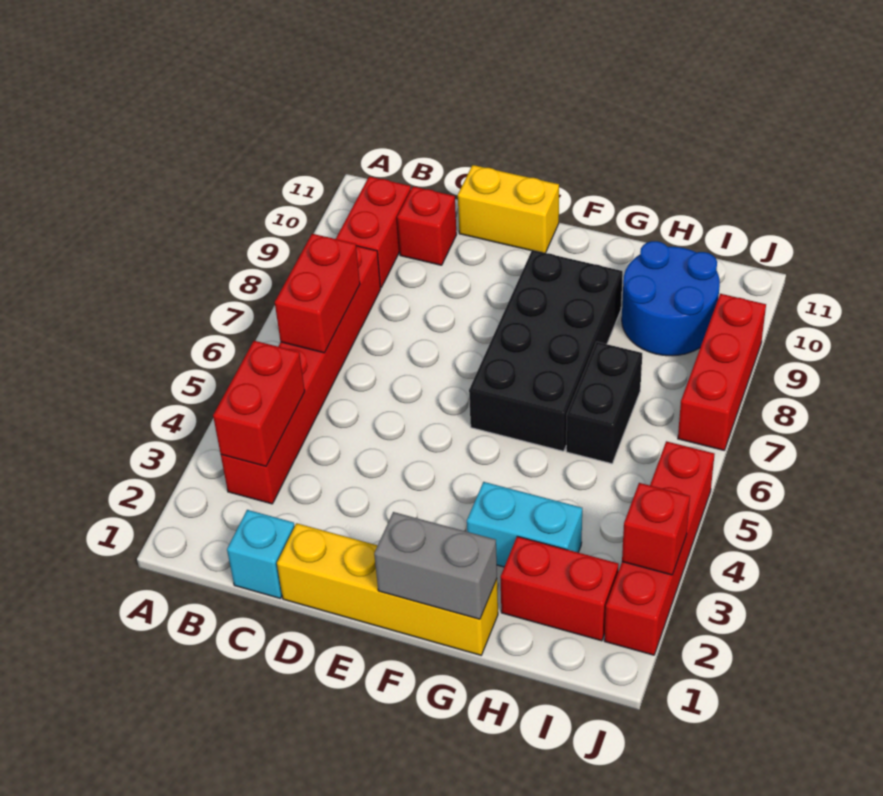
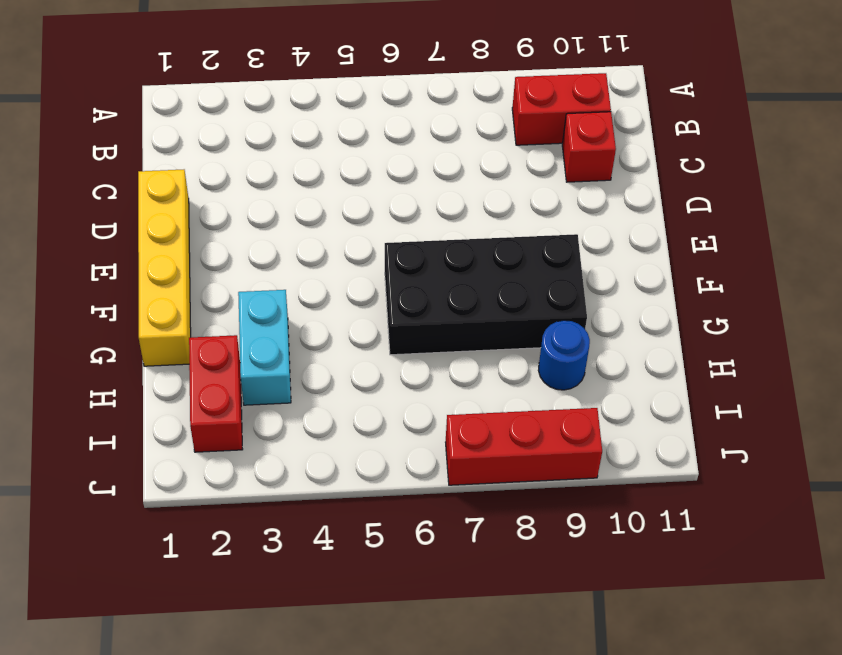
blue 1x1 round brick [538,320,590,390] -> blue 2x2 round brick [622,241,720,356]
none -> red 1x6 brick [221,246,381,504]
none -> cyan 1x1 brick [227,510,295,598]
none -> yellow 1x2 brick [458,165,559,253]

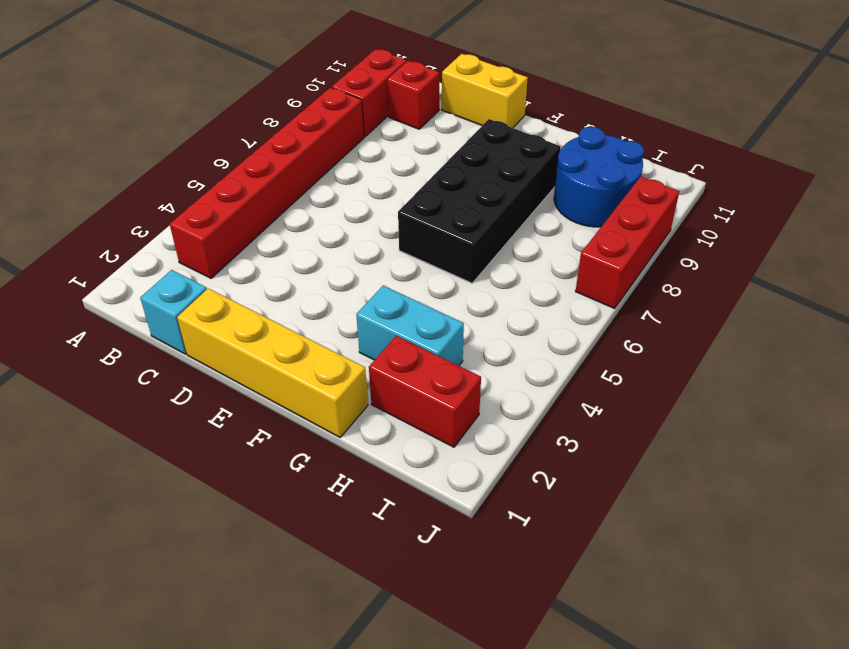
none -> black 1x2 brick [566,342,642,464]
none -> red 1x4 brick [604,441,715,655]
none -> red 1x2 brick [213,341,305,466]

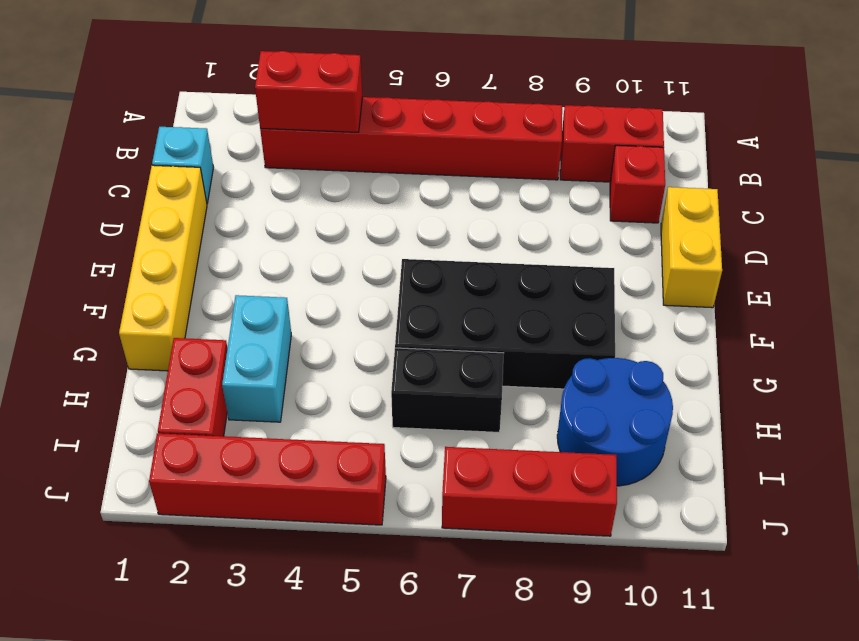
none -> red 1x2 brick [275,234,360,353]
none -> grey 1x2 brick [374,512,497,619]
none -> red 1x1 brick [622,483,690,575]

